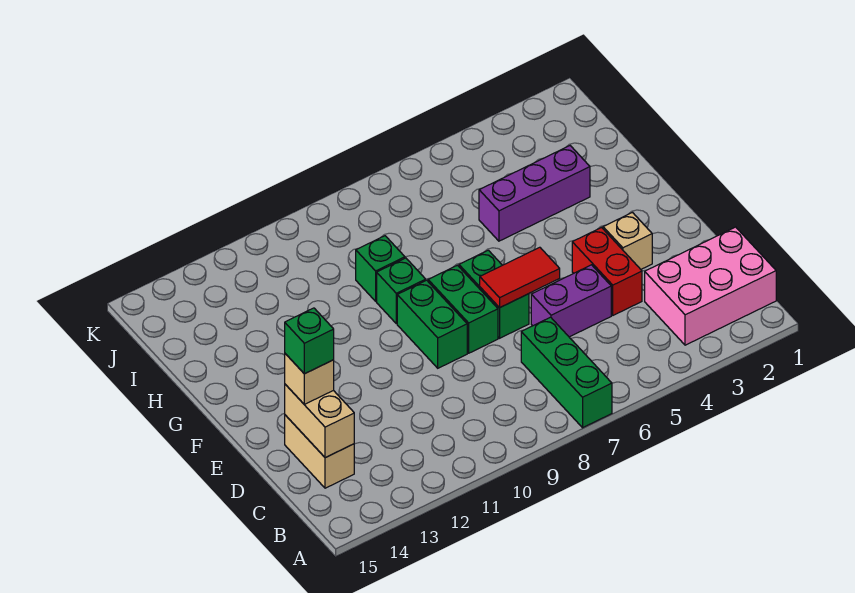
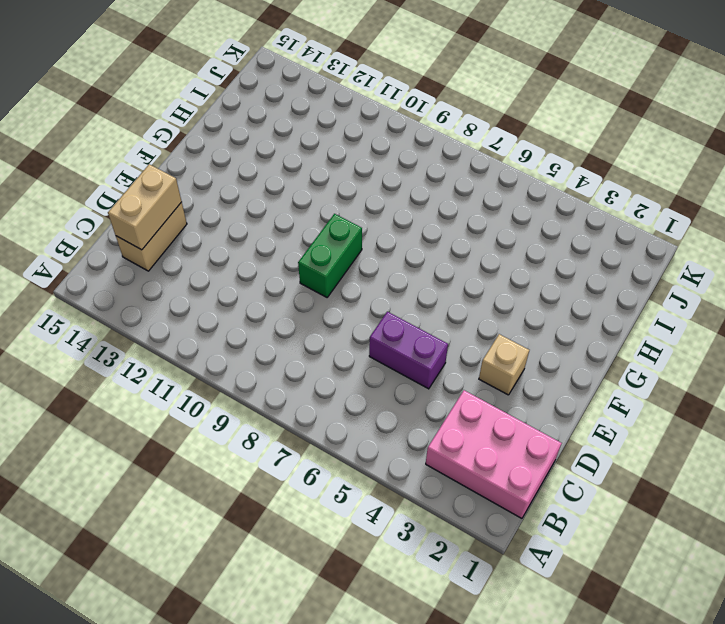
none -> green 1x3 brick [521,317,612,428]
none -> red 1x2 brick [572,228,642,315]
none -> green 1x2 brick [459,250,529,338]

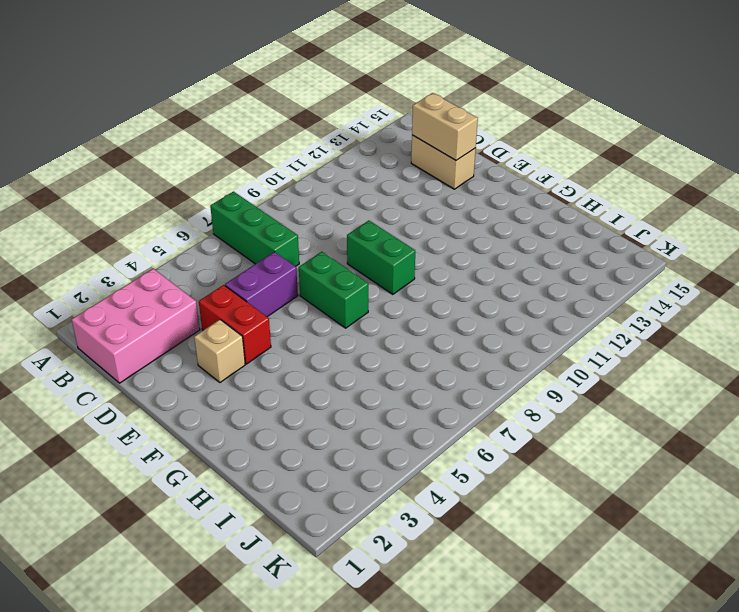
none -> green 1x2 brick [428,265,498,353]
none -> green 1x1 brick [377,258,426,324]
none -> purple 1x3 brick [479,146,590,241]

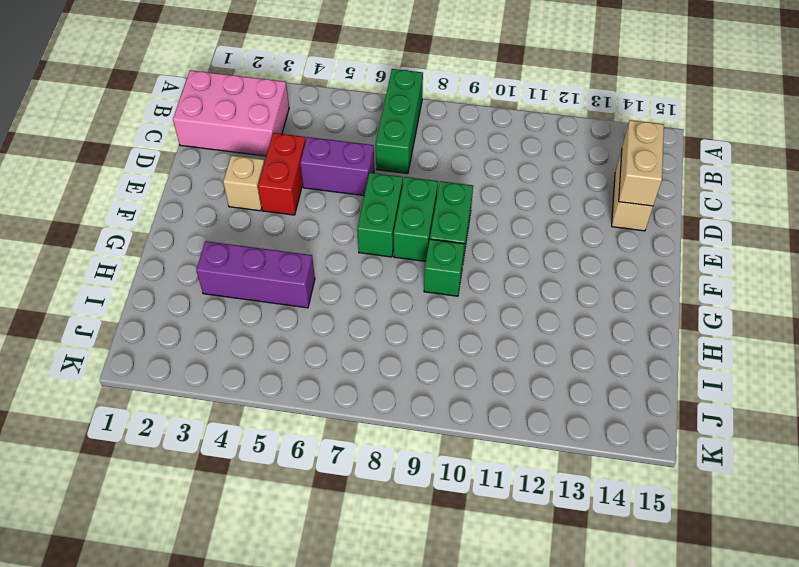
none -> green 1x1 brick [356,236,405,301]
none -> red 1x2 tile [480,247,560,308]
none -> tan 1x1 brick [285,354,334,404]

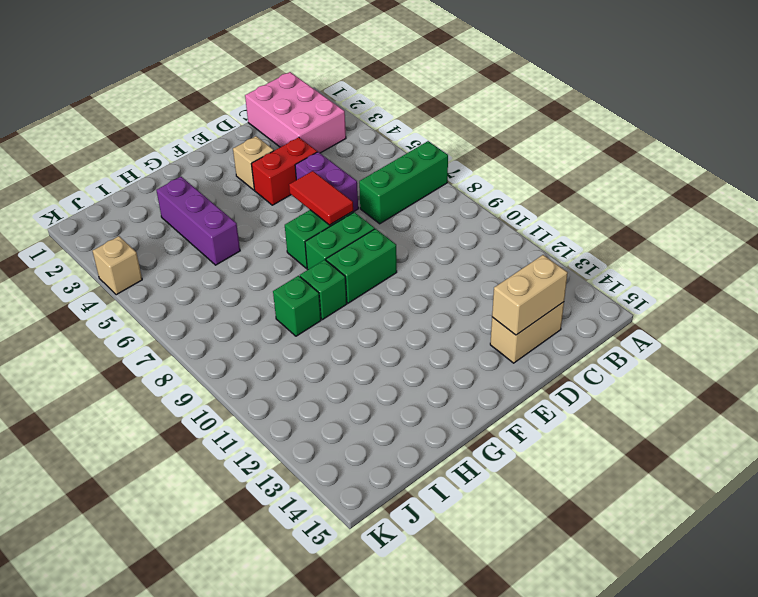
tan 1x1 brick [93,236,142,295] -> tan 1x1 brick moved to [285,354,334,404]
none -> green 1x1 brick [285,308,334,374]

